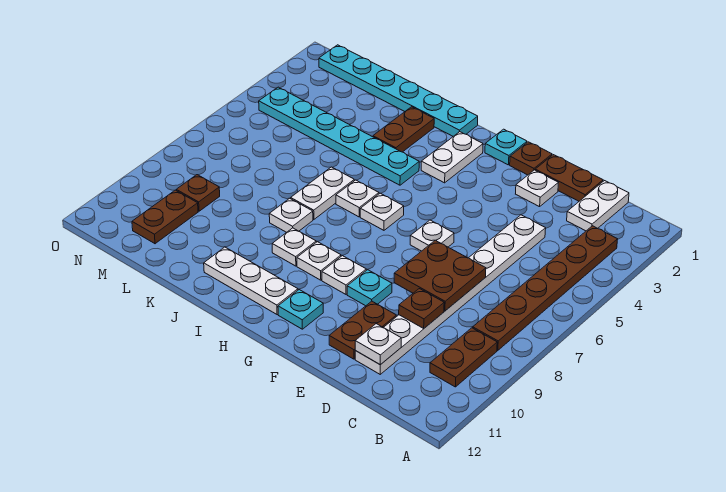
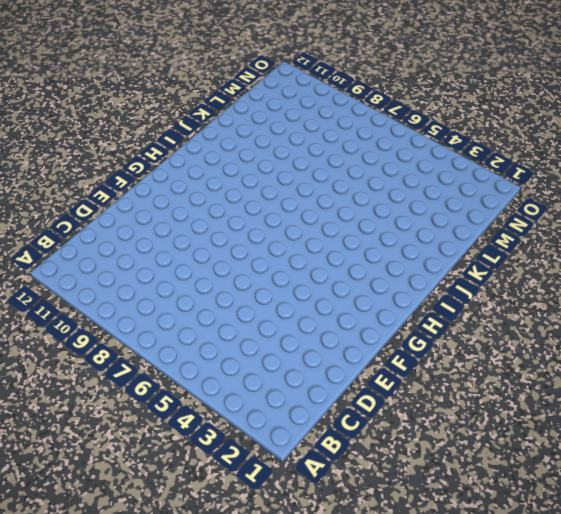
none -> brown 1x6 plate [473,226,618,351]
none -> brown 1x2 plate [430,328,497,387]
none -> white 1x2 plate [567,181,629,231]

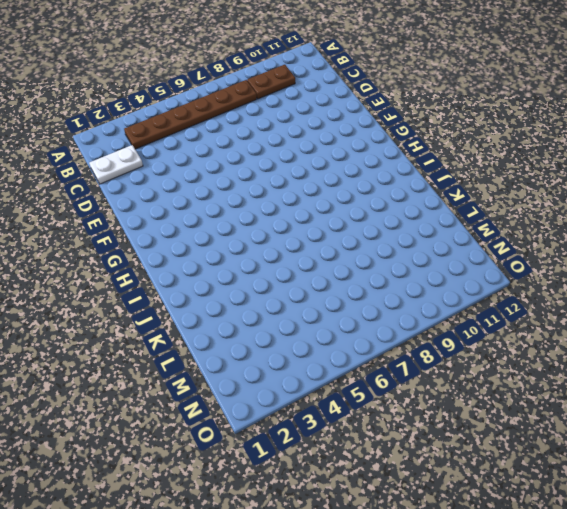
none -> brown 1x2 plate [535,155,603,201]
none -> white 1x8 plate [355,215,546,374]
none -> white 1x1 plate [516,170,558,207]

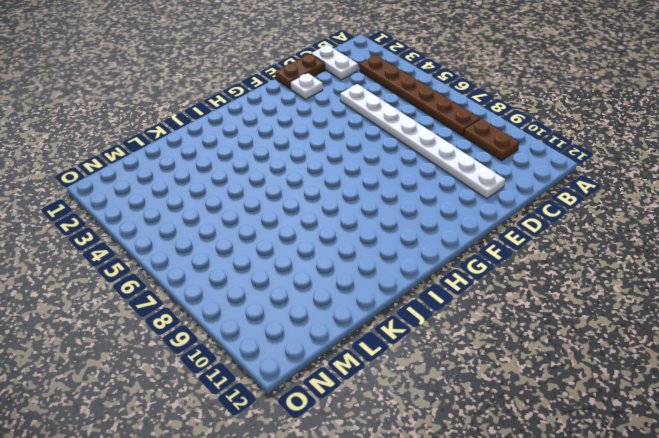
none -> brown 1x2 plate [329,301,396,359]
none -> brown 1x1 plate [510,142,552,175]
none -> white 1x1 plate [410,220,454,251]

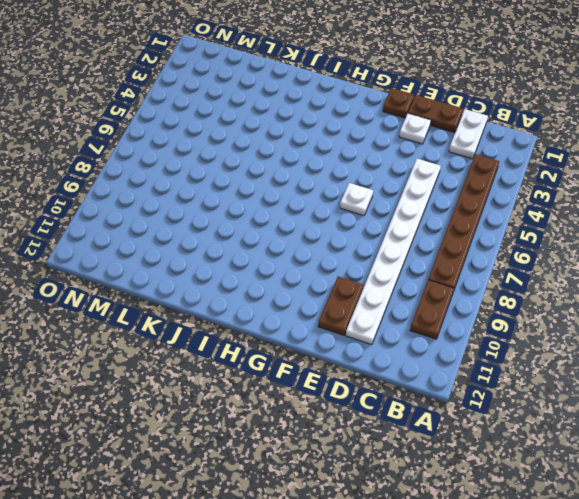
none -> cyan 1x1 plate [347,270,392,306]
none -> cyan 1x1 plate [485,129,527,165]
none -> white 1x1 plate [322,256,366,294]

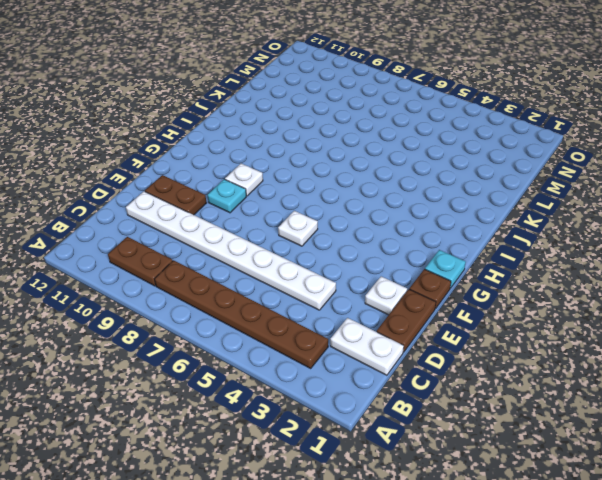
none -> cyan 1x1 plate [278,290,323,329]
none -> white 1x2 plate [421,132,483,183]
none -> white 1x1 plate [360,193,404,230]

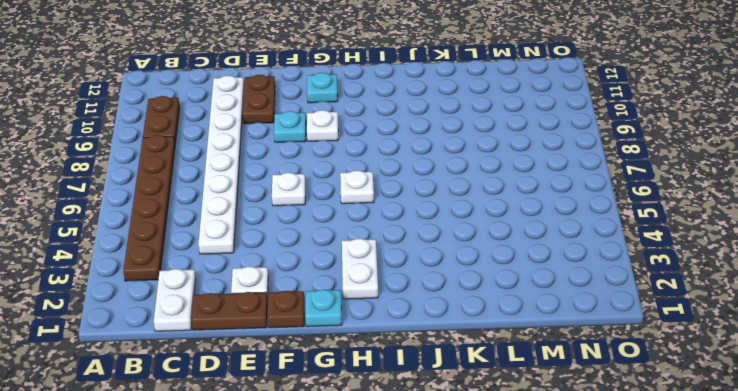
none -> white 1x1 plate [297,242,341,280]
none -> white 1x3 plate [204,247,298,315]
none -> cyan 1x6 plate [319,45,478,136]

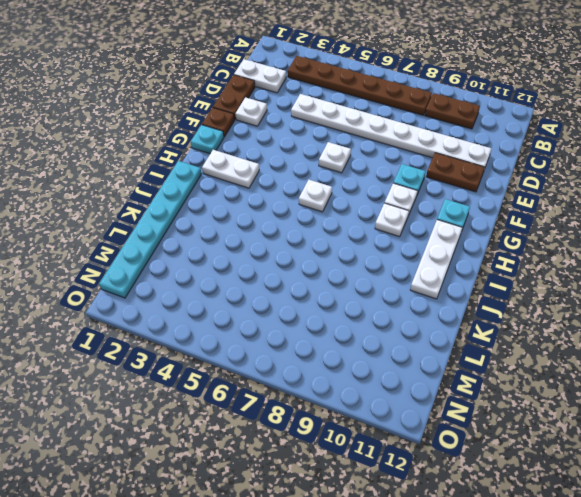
none -> cyan 1x6 plate [259,87,419,185]
none -> white 1x1 plate [336,180,379,217]
none -> white 1x1 plate [272,228,316,266]

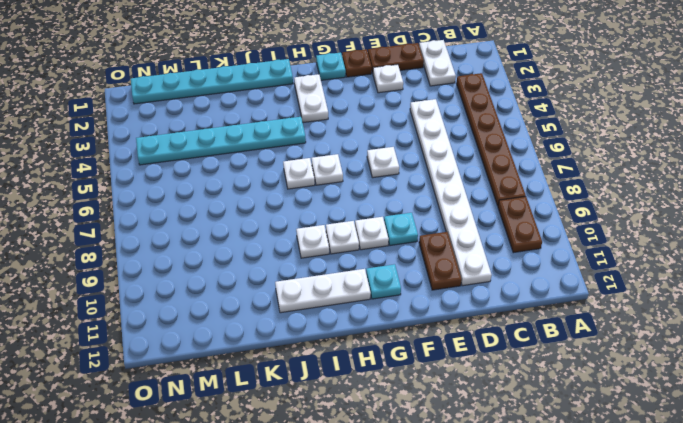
none -> brown 1x2 plate [373,107,434,152]
none -> white 1x2 plate [290,167,355,219]
none -> white 1x1 plate [269,198,313,232]

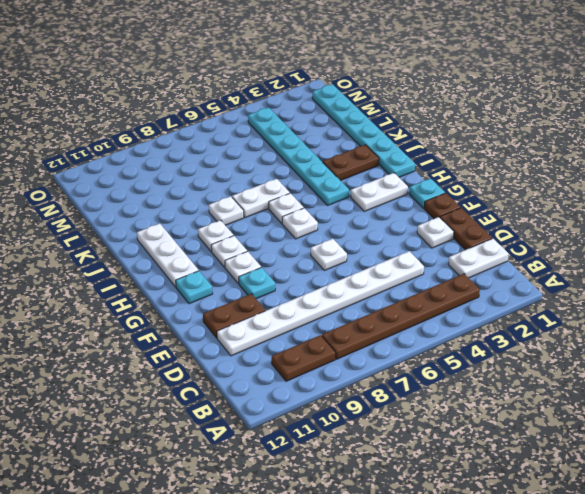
none -> brown 1x1 plate [176,175,220,211]
none -> brown 1x2 plate [132,190,198,244]
none -> brown 2x2 plate [394,240,486,311]

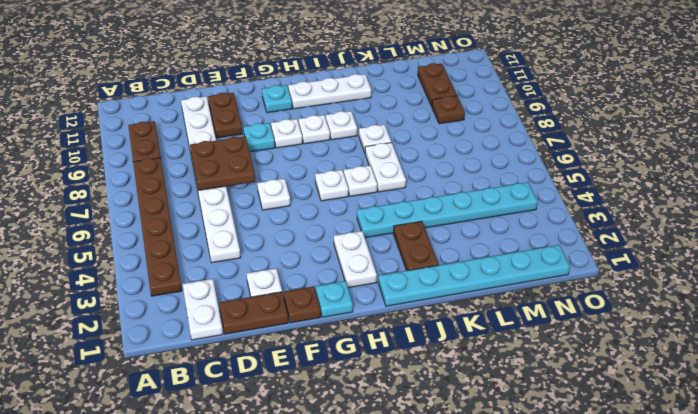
none -> brown 1x1 plate [399,289,444,328]
none -> white 1x1 plate [355,324,401,365]

